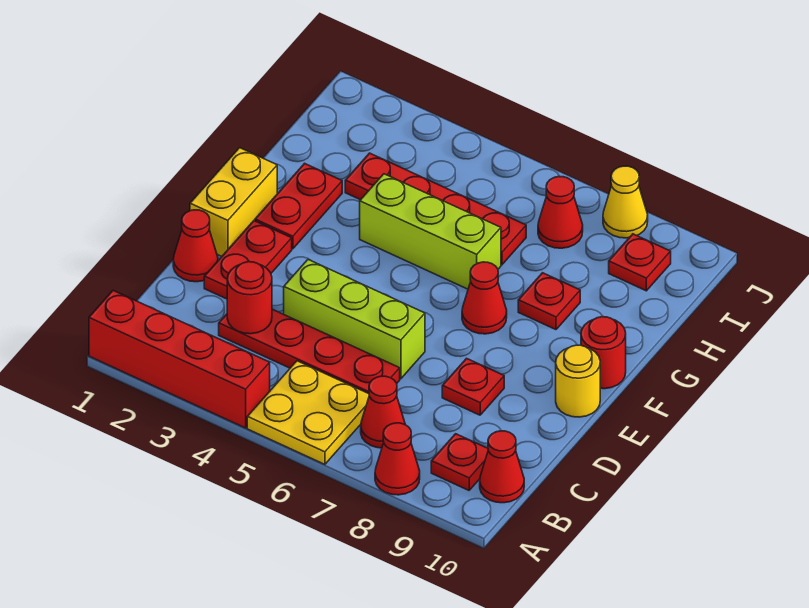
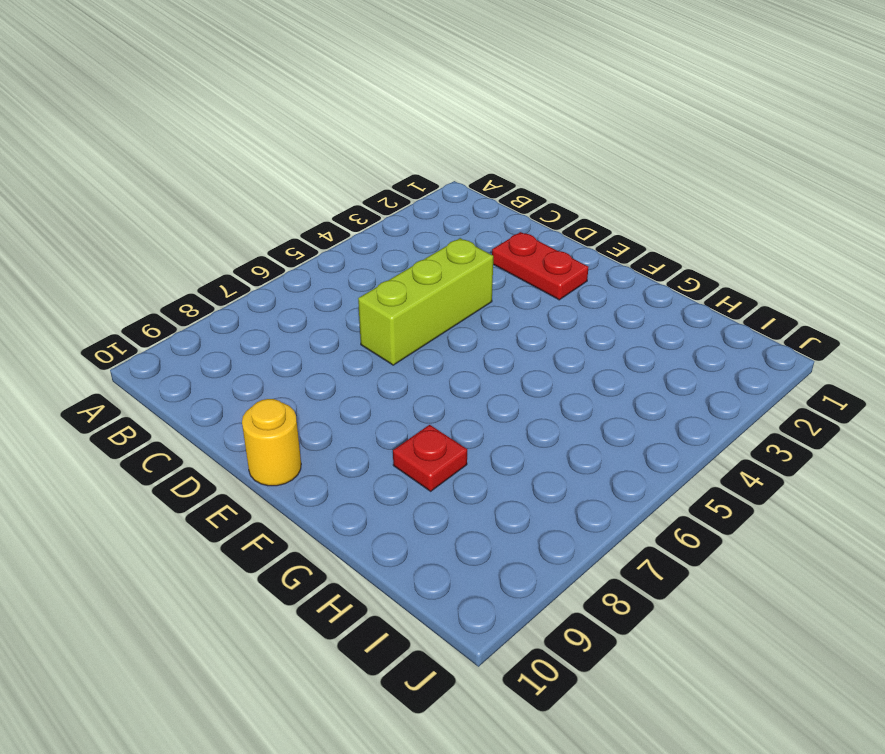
none -> red 1x4 brick [89,290,270,428]
none -> yellow 2x2 plate [247,361,369,464]
none -> red 1x1 cone [375,423,420,495]

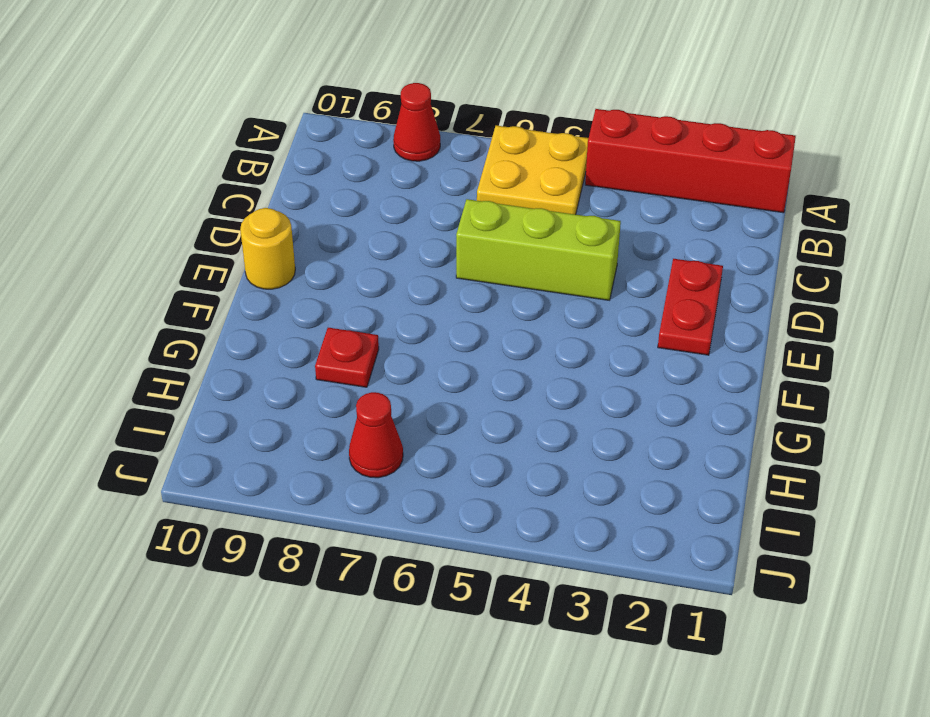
none -> red 1x1 cone [361,376,405,448]
none -> red 1x1 plate [431,434,488,490]
none -> red 1x1 cone [480,431,524,503]

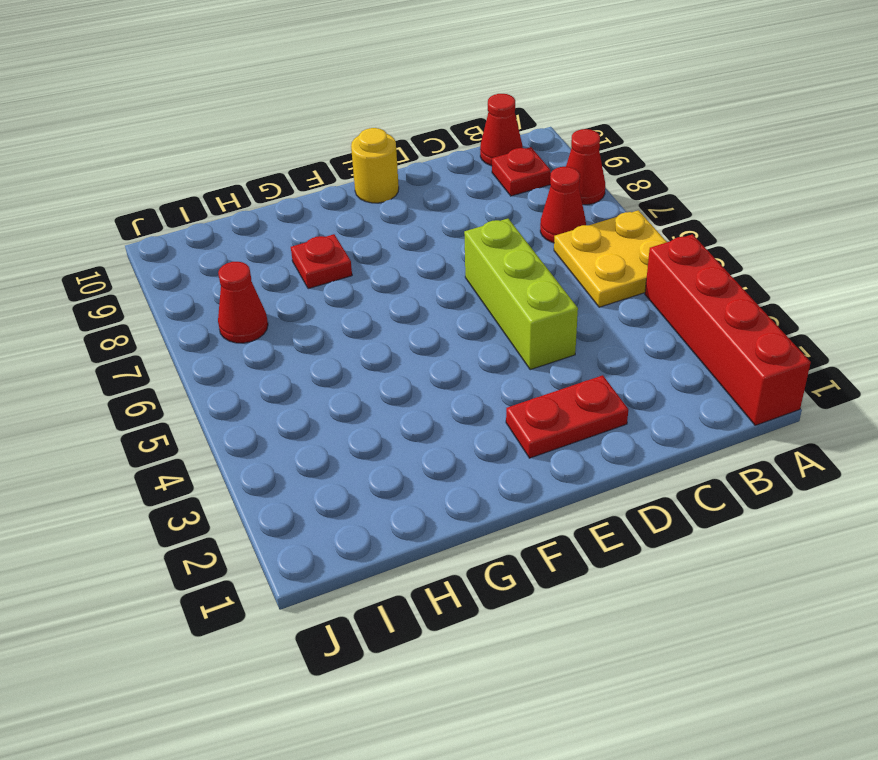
none -> red 1x4 plate [219,309,400,394]
none -> red 1x1 cone [173,210,218,282]
none -> red 1x1 plate [442,358,504,415]

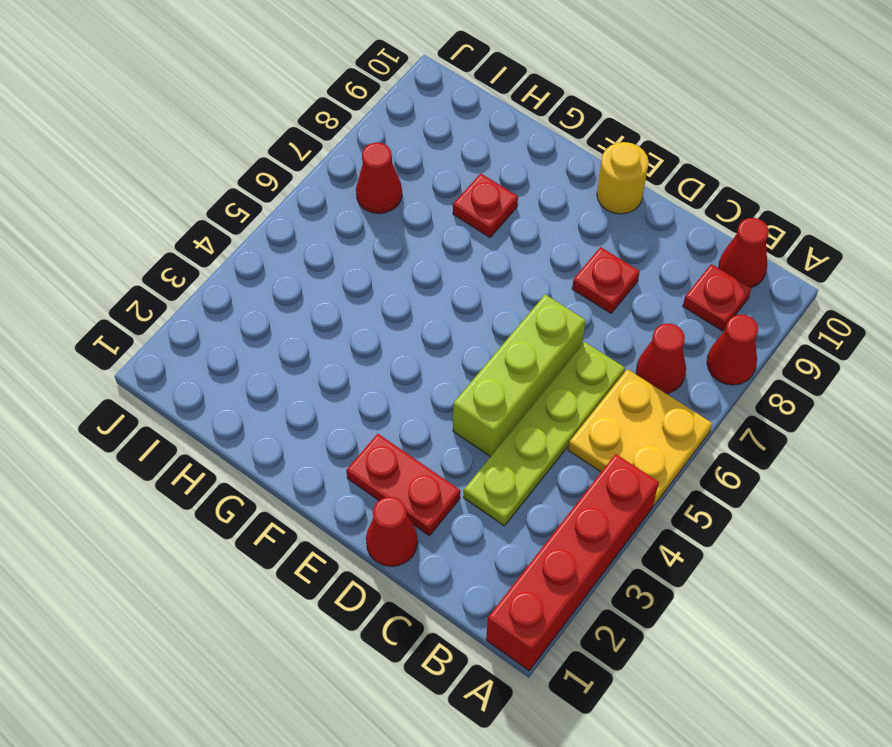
lime 1x4 plate [464,342,625,526] -> red 1x4 plate [219,309,400,394]
none -> yellow 1x2 brick [190,148,277,256]
none -> red 1x2 plate [255,163,342,249]
none -> red 1x1 cone [462,262,507,334]

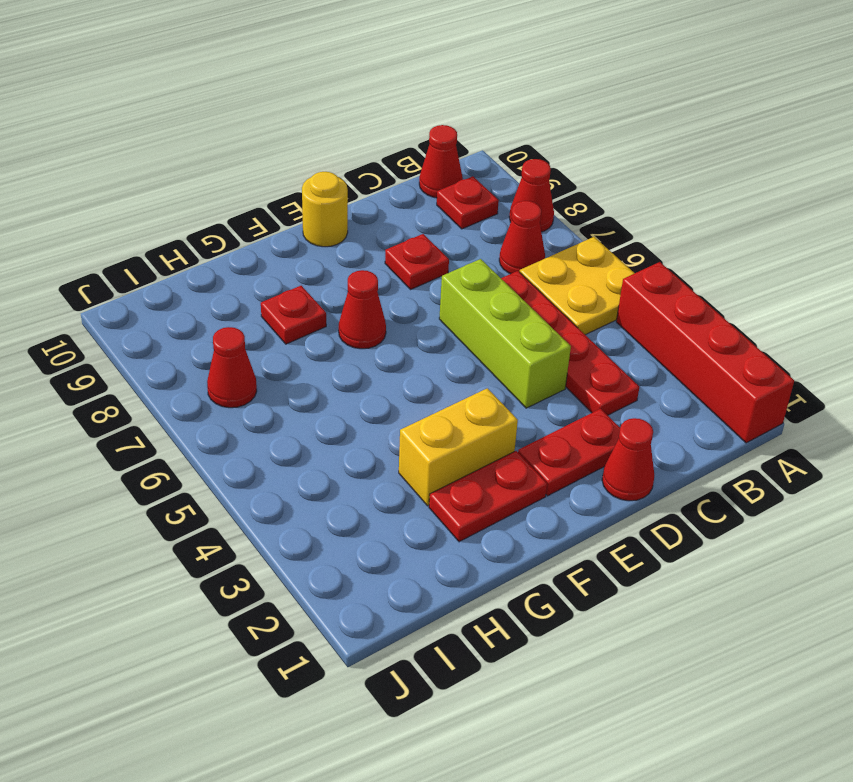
yellow 1x2 brick [399,388,518,506] -> yellow 1x2 brick moved to [190,148,277,256]
none -> red 1x1 round brick [581,317,626,389]
none -> lime 1x3 brick [360,174,501,289]
none -> red 1x4 plate [345,153,526,265]

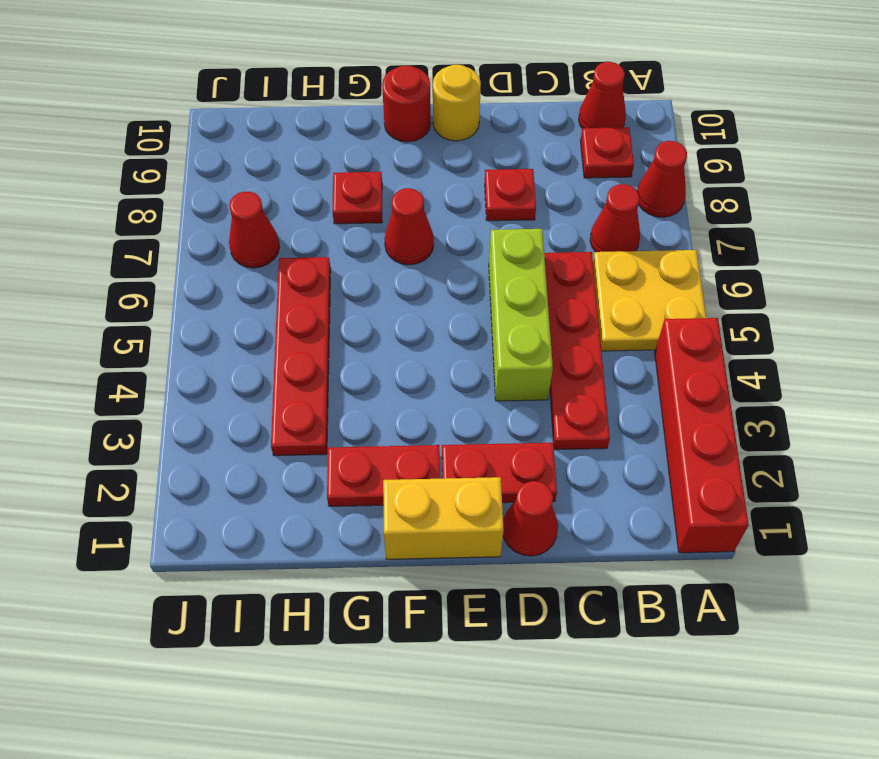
none -> lime 1x3 brick [360,174,501,289]
none -> red 1x1 plate [609,234,671,291]
none -> yellow 1x1 cone [603,166,648,238]

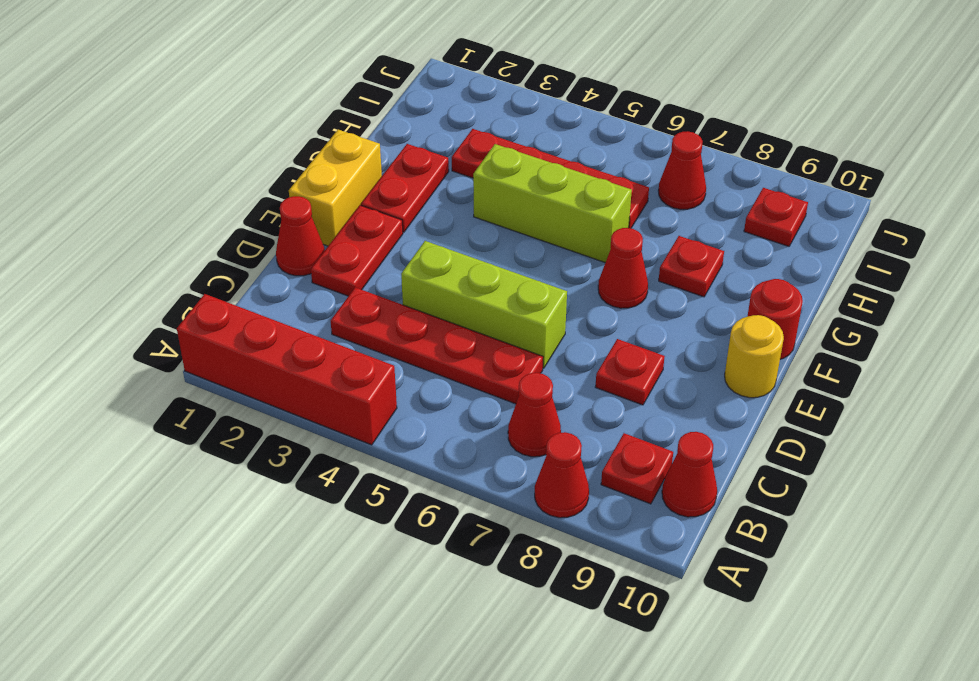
none -> yellow 2x2 plate [247,361,369,464]
none -> yellow 1x1 cone [603,166,648,238]
none -> red 1x1 round brick [227,262,272,334]

